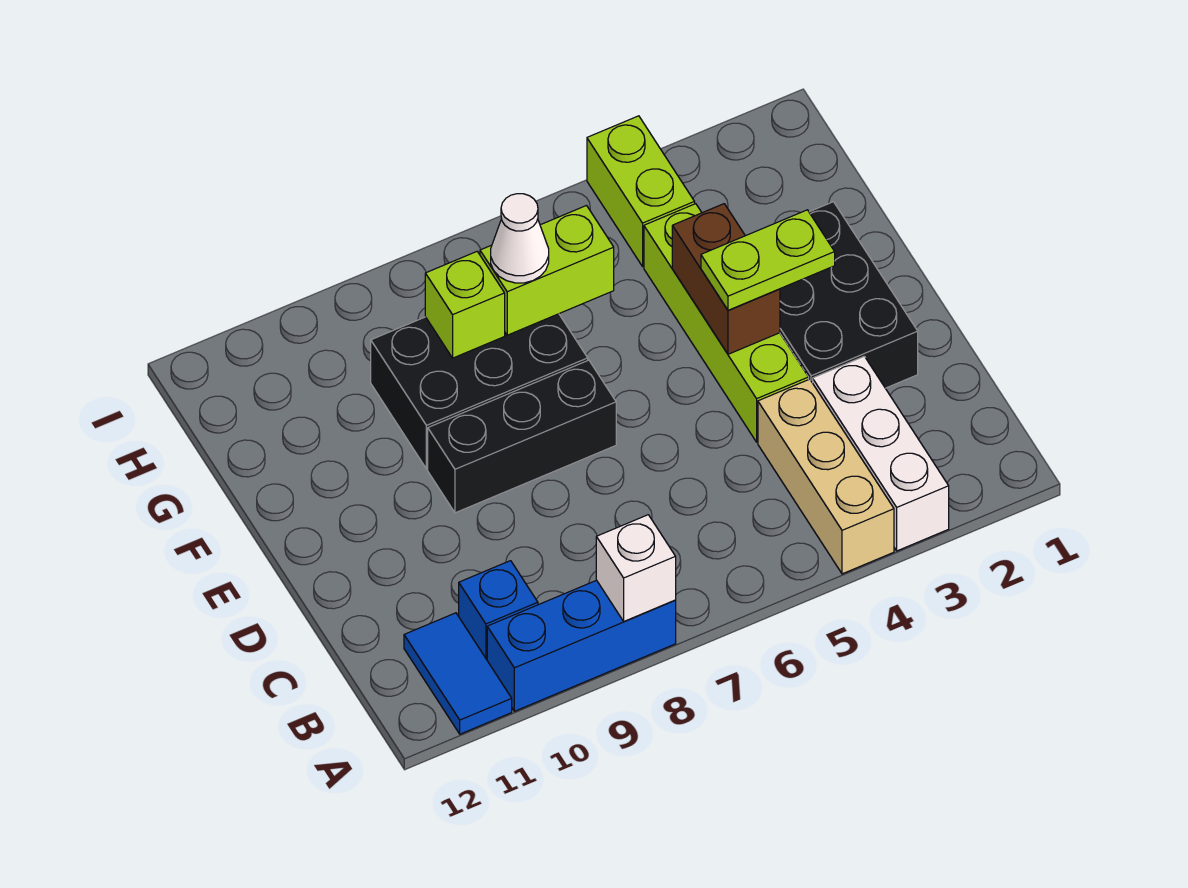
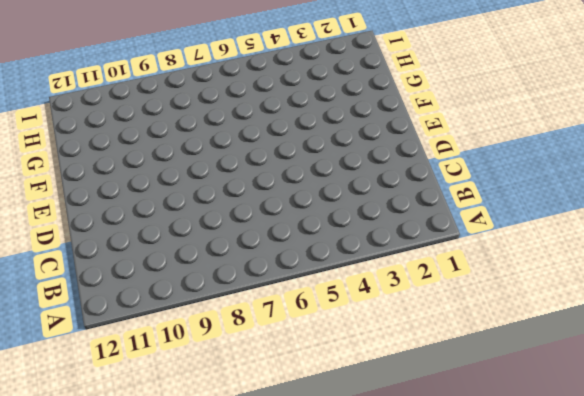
none -> white 1x3 brick [813,356,949,551]
none -> tan 1x3 brick [758,379,894,574]
none -> blue 1x3 brick [487,580,676,711]

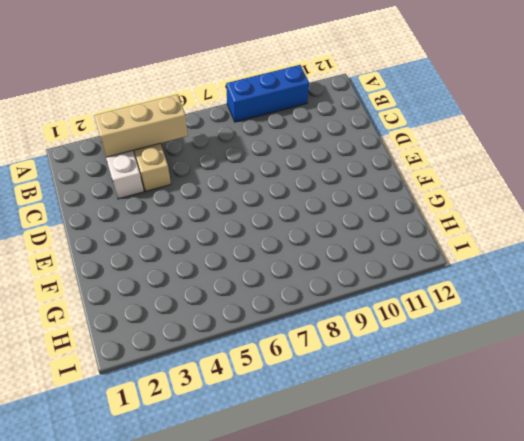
tan 1x3 brick [94,94,188,157] -> none
none -> blue 1x2 tile [404,613,512,734]
none -> blue 1x1 brick [459,561,538,660]
none -> black 2x3 brick [780,202,918,388]

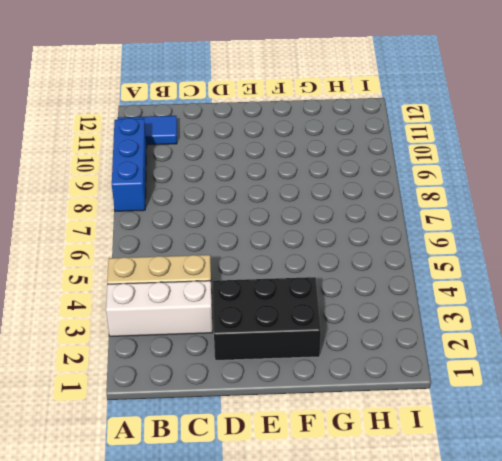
none -> blue 1x1 brick [459,561,538,660]
none -> lime 1x4 brick [644,204,809,442]
none -> black 1x3 brick [428,360,616,513]

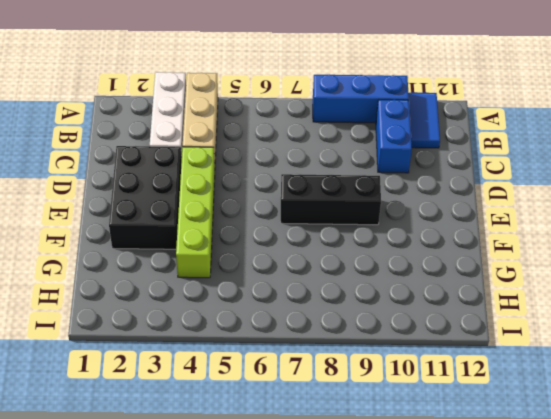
blue 1x2 brick [376,100,412,173] -> blue 1x1 brick [459,561,538,660]
none -> black 2x3 brick [371,314,588,469]
none -> lime 1x2 brick [587,116,695,266]
none -> white 1x1 brick [596,515,676,621]

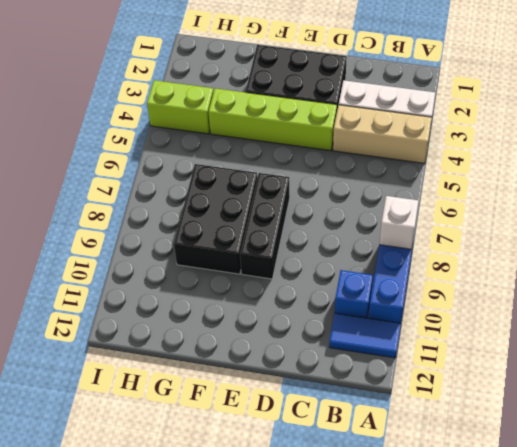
none -> brown 1x2 brick [672,204,780,354]
none -> lime 1x2 brick [480,206,614,335]
none -> lime 1x1 brick [425,252,505,358]

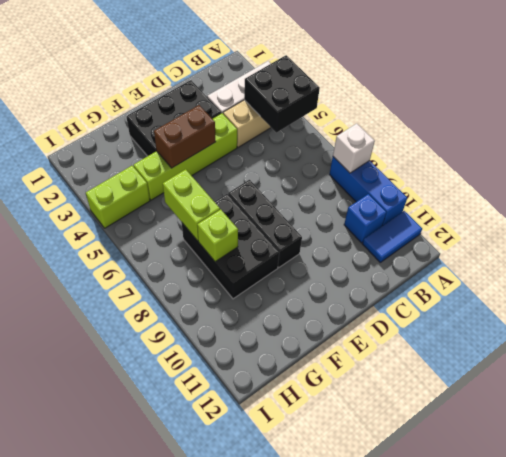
black 2x2 brick [244,55,320,133] -> none
none -> lime 1x2 plate [701,210,835,310]
none -> white 1x1 cone [491,194,549,283]

